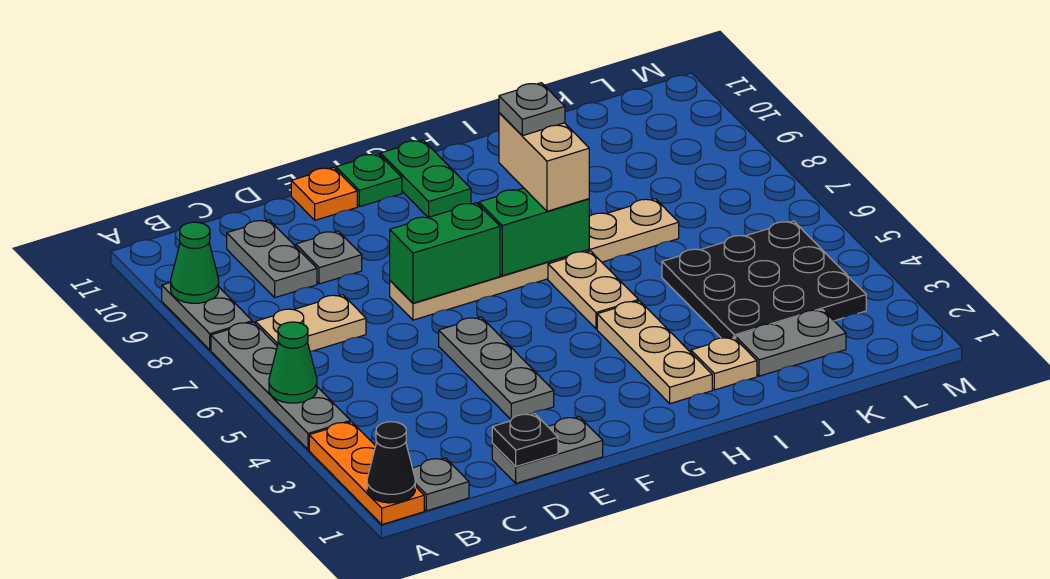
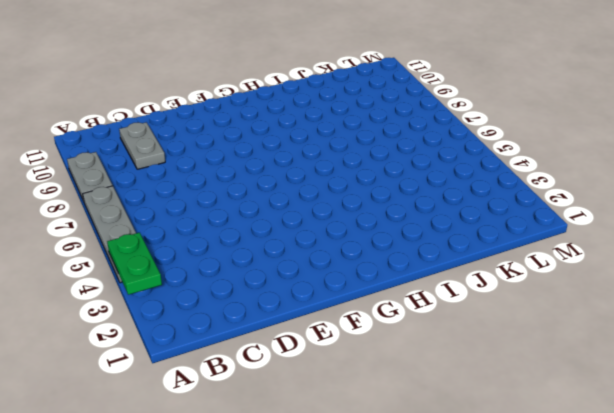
green 1x2 plate [107,233,162,295] -> green 1x2 plate moved to [381,140,471,217]
none -> orange 1x3 plate [309,422,424,524]
none -> grey 1x1 plate [413,458,469,511]
none -> tan 1x2 plate [256,295,366,351]

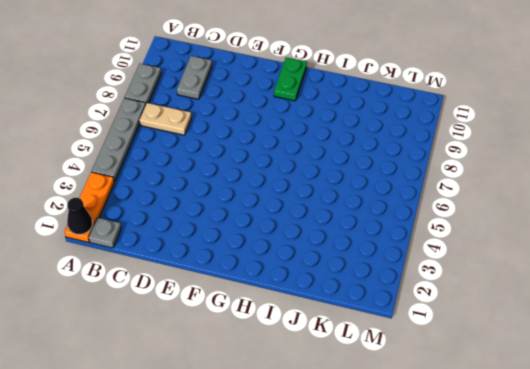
none -> grey 1x2 plate [492,417,603,483]
none -> grey 1x1 plate [296,231,362,284]
none -> grey 1x3 plate [439,317,554,419]

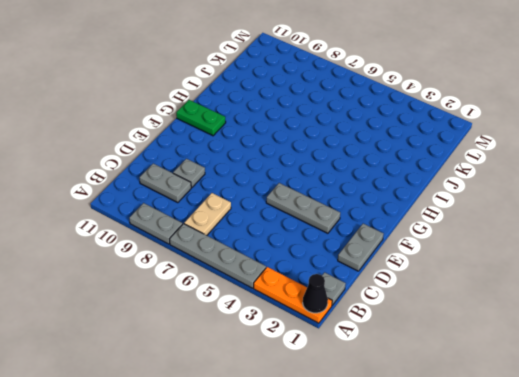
none -> tan 1x6 plate [390,199,679,320]
none -> orange 1x1 plate [291,167,357,220]
none -> green 1x1 plate [336,154,402,207]

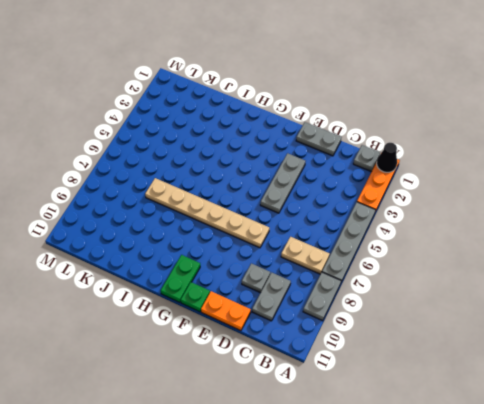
orange 1x2 plate [201,291,251,331] -> orange 1x1 plate [291,167,357,220]
none -> tan 1x3 plate [597,301,712,404]
none -> tan 1x2 plate [548,251,639,329]
none -> tan 1x1 plate [691,337,757,390]

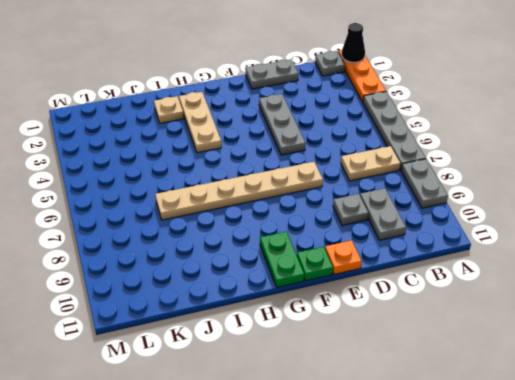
none -> tan 1x2 plate [548,251,639,329]
none -> grey 1x2 plate [736,310,846,376]
none -> black 3x3 plate [662,221,866,339]

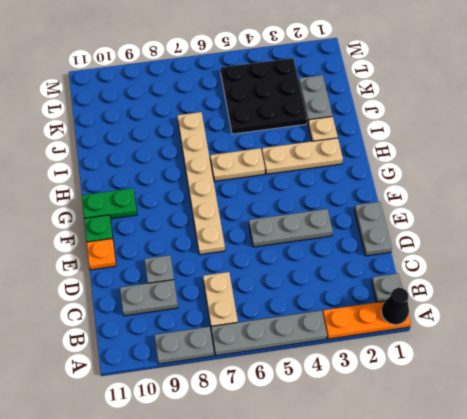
none -> green 1x1 cone [269,322,317,403]
none -> green 1x1 cone [171,222,219,303]
none -> black 1x1 plate [492,414,558,467]

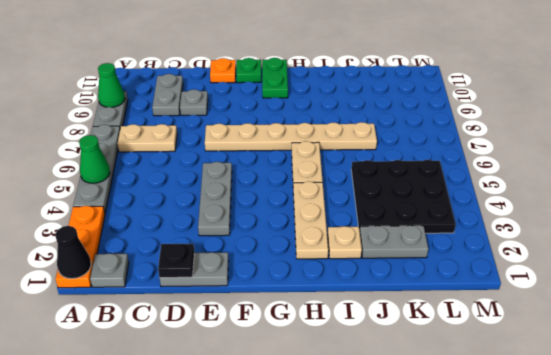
none -> green 1x2 brick [390,203,500,303]
none -> green 1x2 brick [479,188,589,276]
none -> tan 1x2 brick [499,113,589,211]

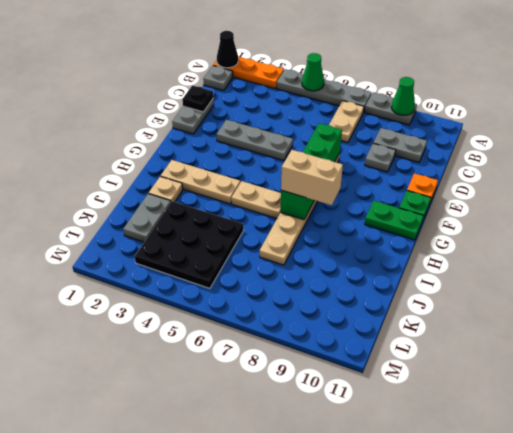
none -> grey 1x1 plate [499,83,565,136]

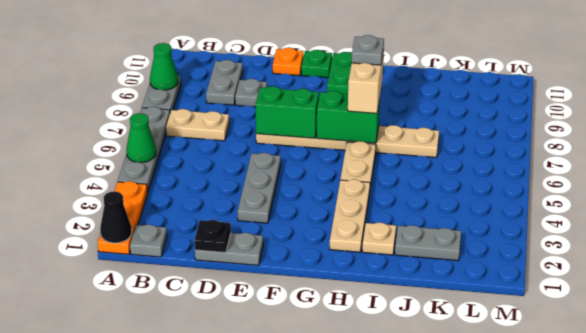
none -> black 3x3 plate [662,221,866,339]

